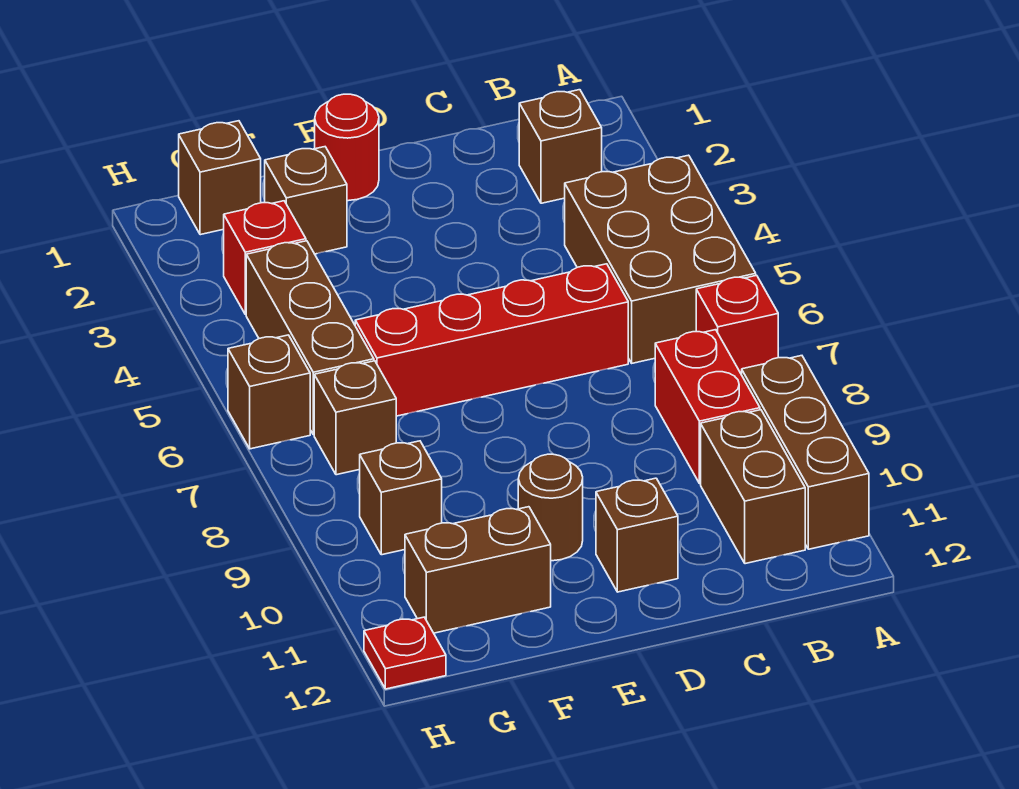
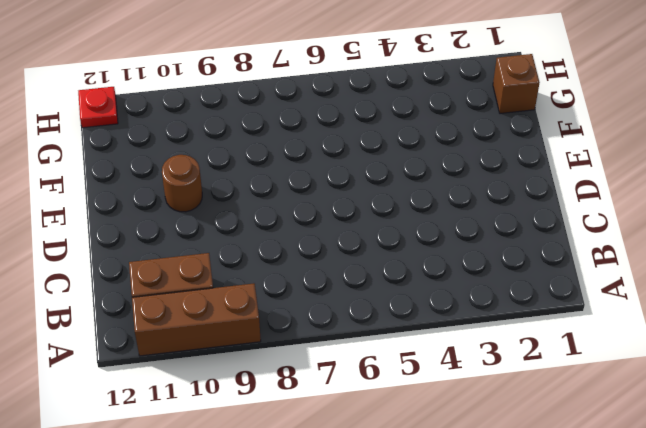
none -> brown 2x3 brick [565,155,756,363]
none -> red 1x1 brick [696,275,778,375]
none -> brown 1x1 brick [519,90,602,203]

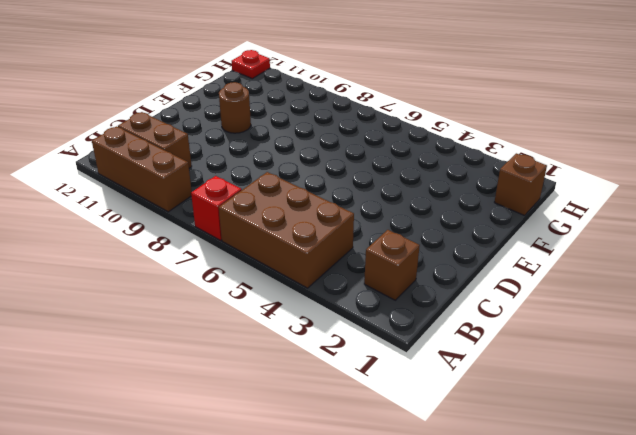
none -> red 1x2 brick [655,330,760,484]
none -> red 1x4 brick [355,264,628,416]
none -> brown 1x1 brick [596,478,678,592]

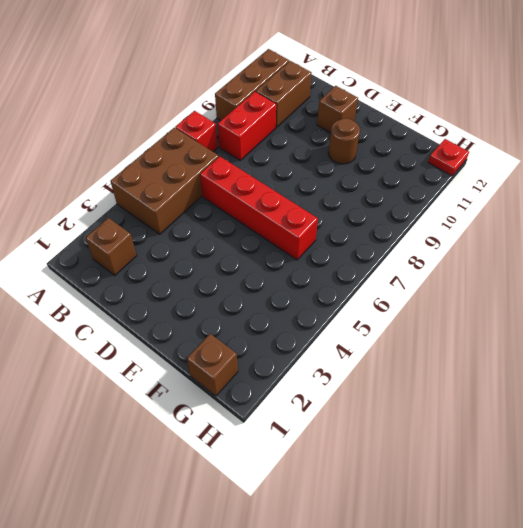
none -> red 1x1 round brick [315,94,379,201]
none -> brown 1x1 brick [265,147,347,254]
none -> brown 1x2 brick [405,507,551,633]

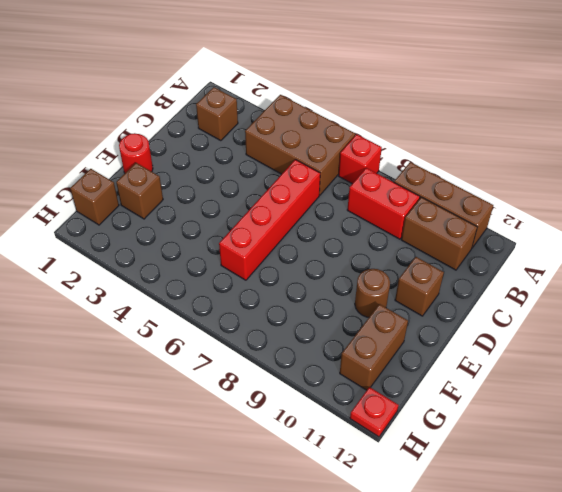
none -> red 1x1 brick [224,201,306,315]
none -> brown 1x3 brick [246,241,374,435]
none -> brown 1x1 brick [314,361,396,475]

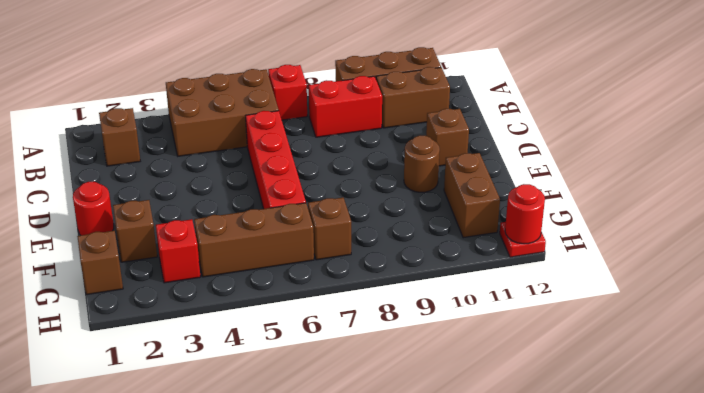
red 1x1 round brick [505,184,545,244] -> none
none -> brown 1x1 brick [360,441,442,555]
none -> brown 1x1 brick [228,335,310,449]

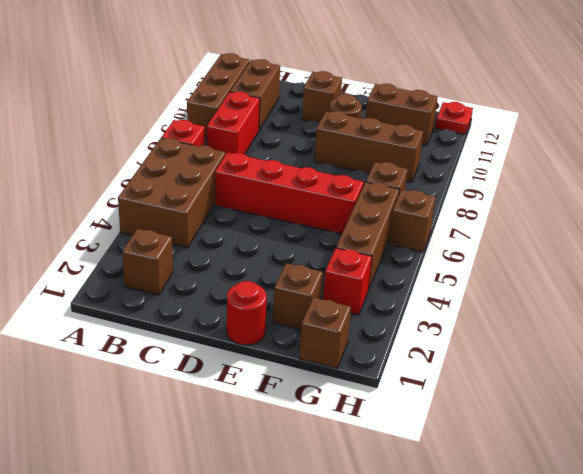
brown 1x3 brick [314,111,423,182] -> brown 1x1 brick [360,441,442,555]

